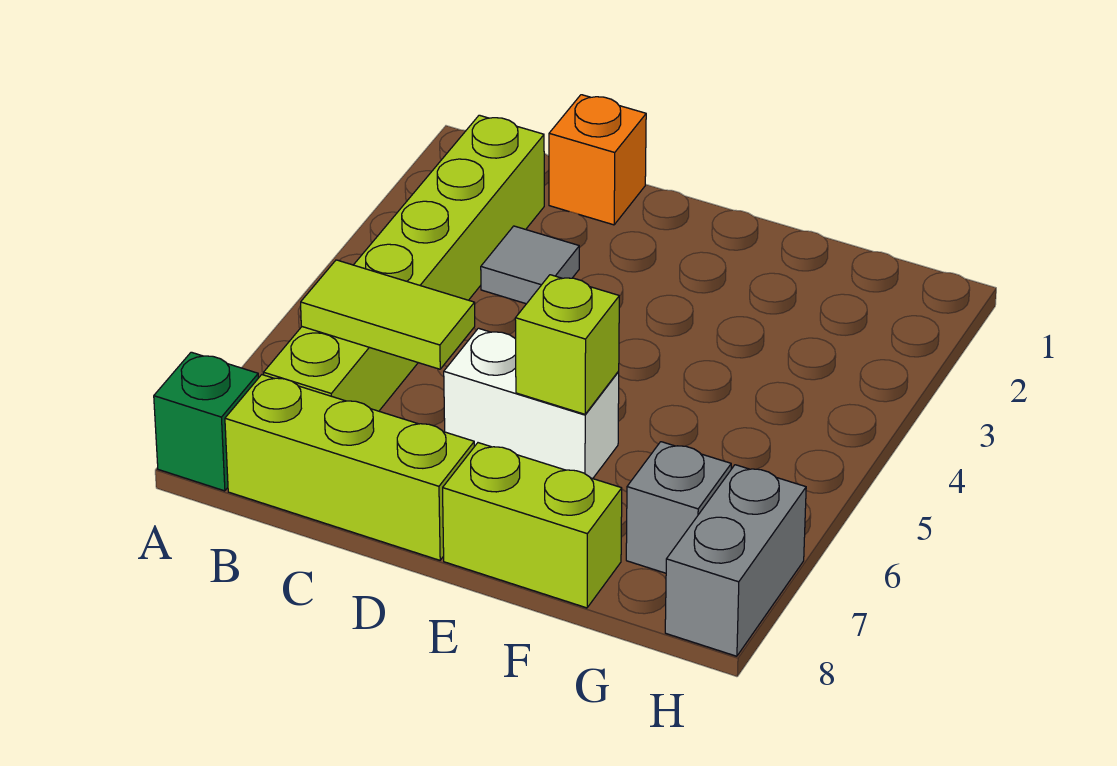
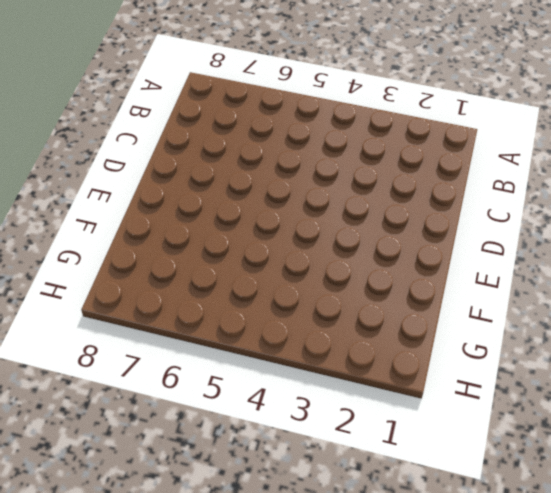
none -> green 1x1 brick [154,352,258,491]
none -> lime 1x6 brick [264,115,544,411]

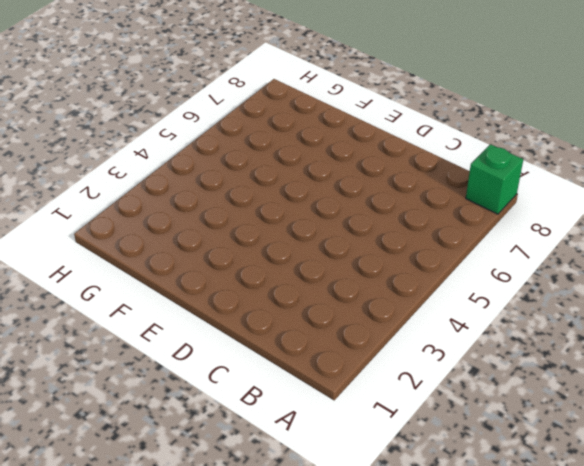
none -> lime 1x6 brick [264,115,544,411]
none -> lime 1x3 brick [225,375,474,560]

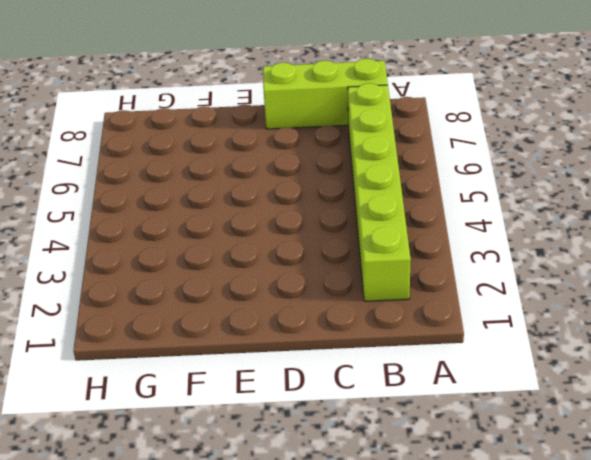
none -> green 1x1 brick [154,352,258,491]
none -> orange 1x1 brick [549,95,646,225]

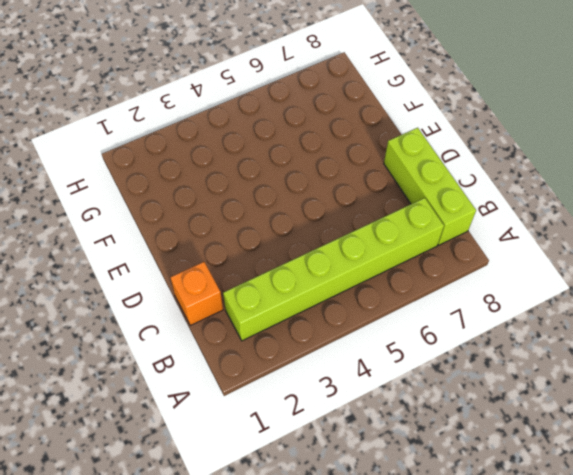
none -> green 1x1 brick [154,352,258,491]
none -> grey 1x1 tile [481,226,579,304]

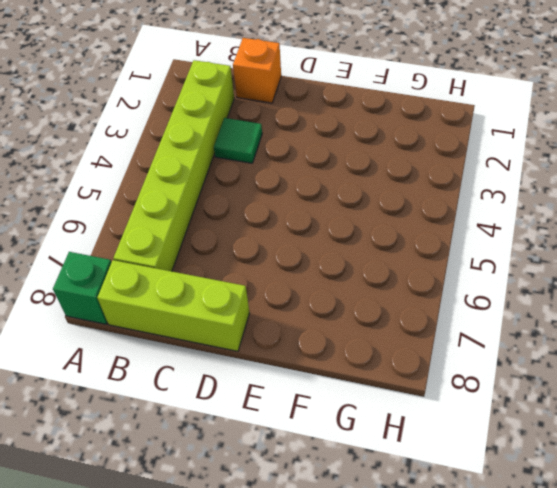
green 1x1 tile [214,118,262,163] -> grey 1x1 tile [481,226,579,304]
none -> white 1x2 brick [444,328,619,479]
none -> lime 1x2 brick [443,443,622,608]

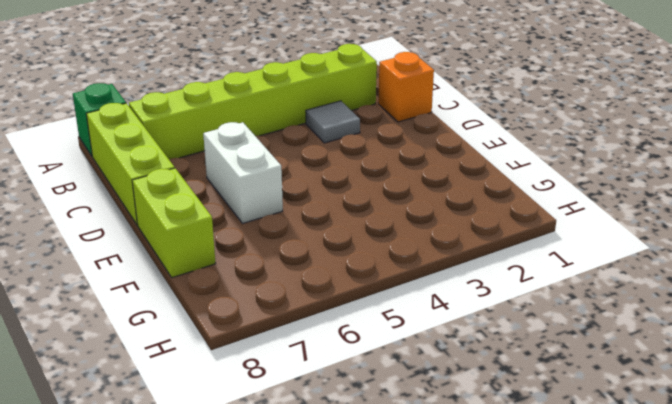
none -> grey 1x1 brick [626,442,731,573]
none -> grey 1x2 brick [665,465,806,656]

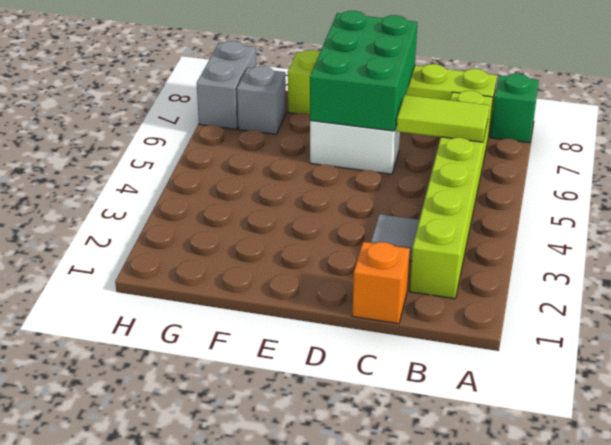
green 2x3 brick [310,11,417,131] -> lime 1x1 brick [515,275,619,414]

